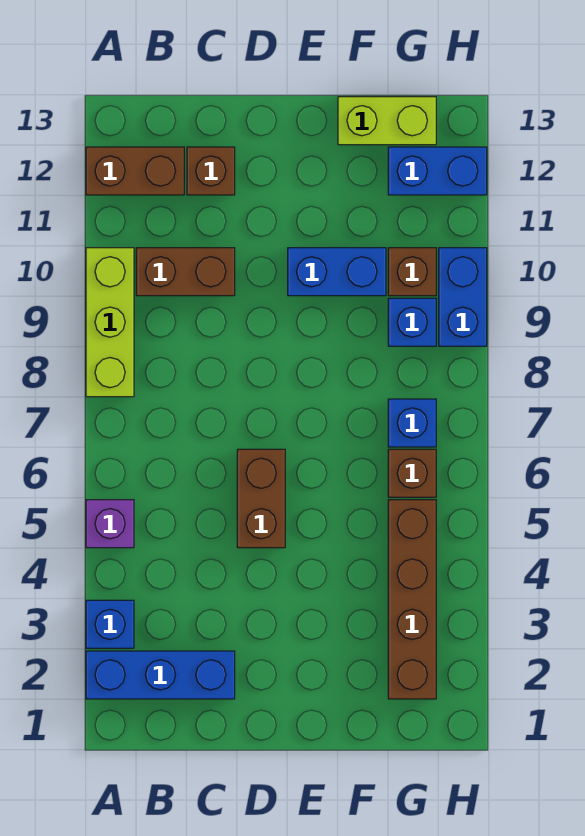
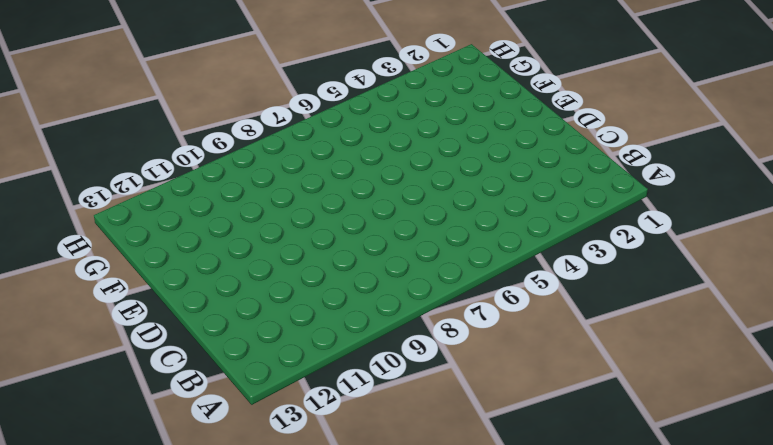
none -> blue 1x3 brick [86,651,235,699]
none -> blue 1x1 brick [86,600,134,648]
none -> purple 1x1 brick [86,500,134,548]

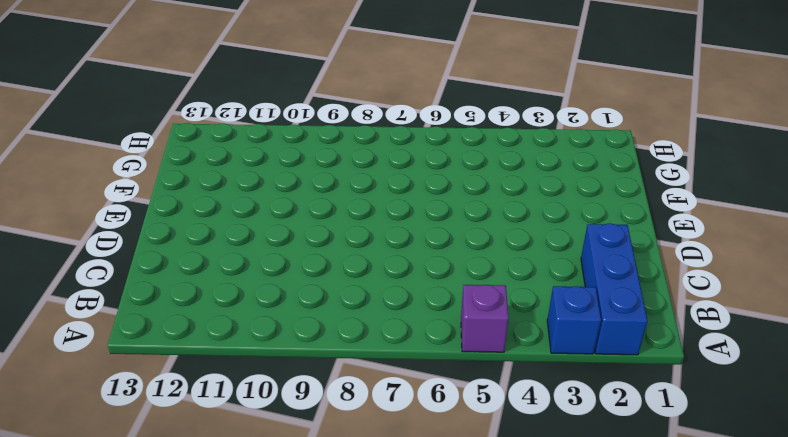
none -> lime 1x3 brick [86,248,134,397]
none -> brown 1x2 brick [86,147,184,195]
none -> brown 1x2 brick [136,248,235,296]

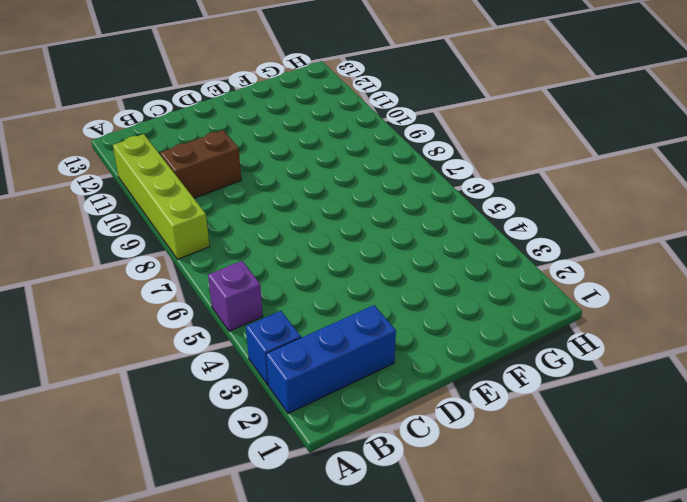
lime 1x4 brick [113,134,210,259] -> lime 1x3 brick [86,248,134,397]
none -> brown 1x2 brick [86,147,184,195]
none -> brown 1x1 brick [187,147,235,195]
none -> brown 1x2 brick [237,449,285,548]

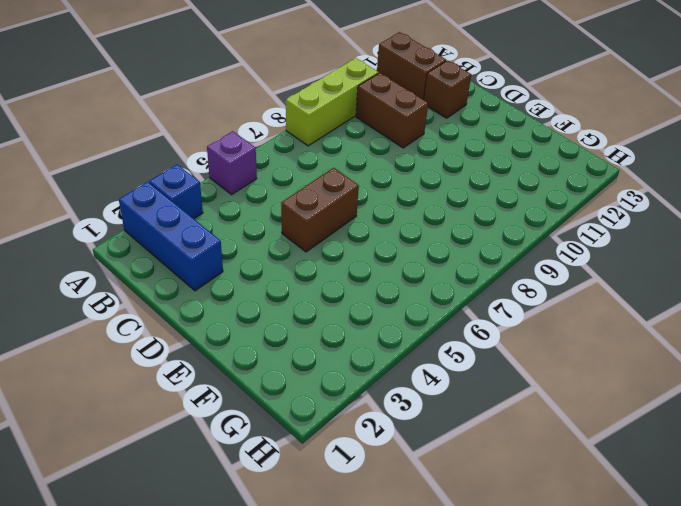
none -> blue 1x2 brick [288,248,386,296]
none -> lime 1x2 brick [338,97,436,145]
none -> brown 1x4 brick [388,500,436,699]

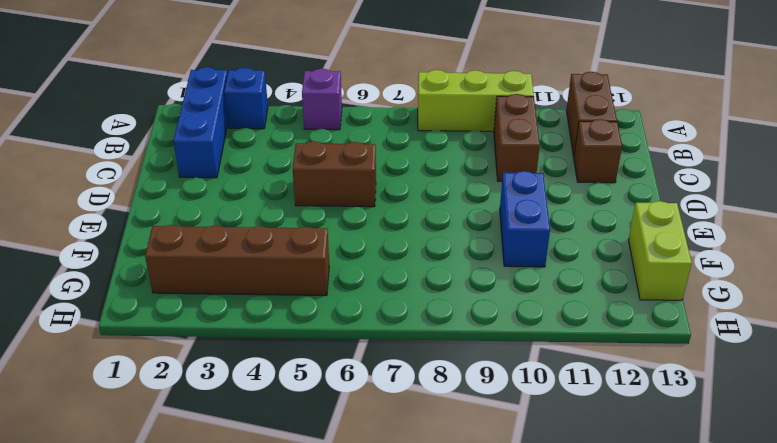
none -> brown 1x1 brick [388,449,436,497]
none -> blue 1x1 brick [388,399,436,447]
none -> blue 1x1 brick [388,298,436,346]

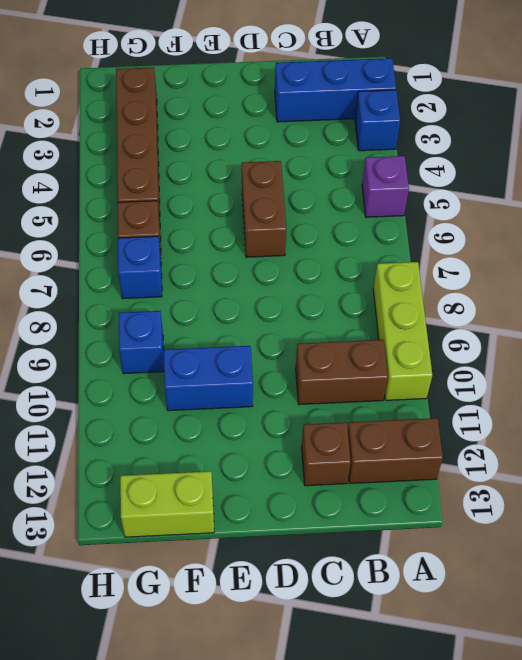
none -> brown 1x1 brick [388,248,436,296]
none -> blue 1x2 brick [388,147,487,195]
none -> blue 1x2 brick [439,248,487,346]

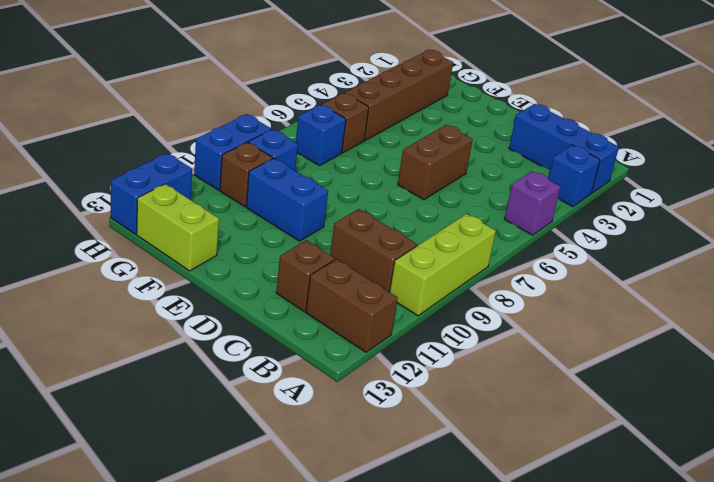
blue 1x2 brick [111,153,192,234] -> blue 1x2 brick turned to [388,147,487,195]

